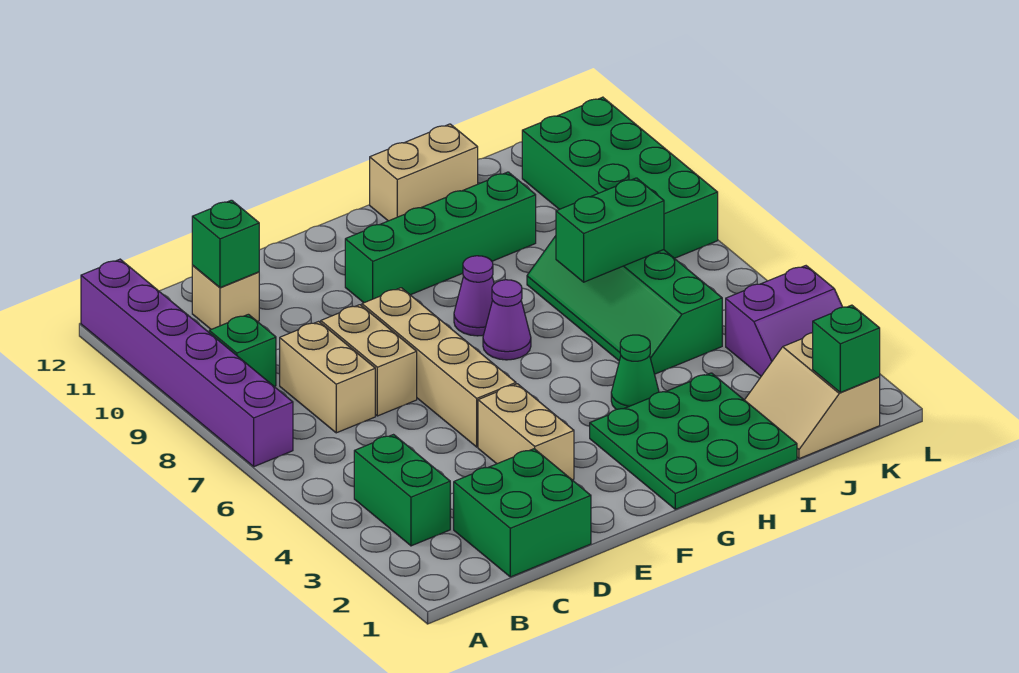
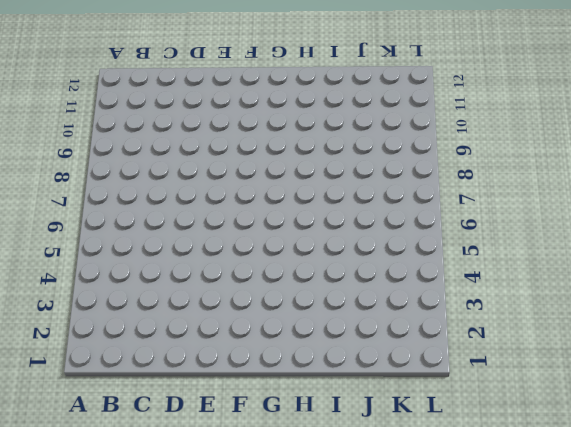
none -> purple 1x6 brick [81,259,293,467]
none -> green 1x2 brick [354,435,450,546]
none -> green 1x1 brick [209,314,276,387]

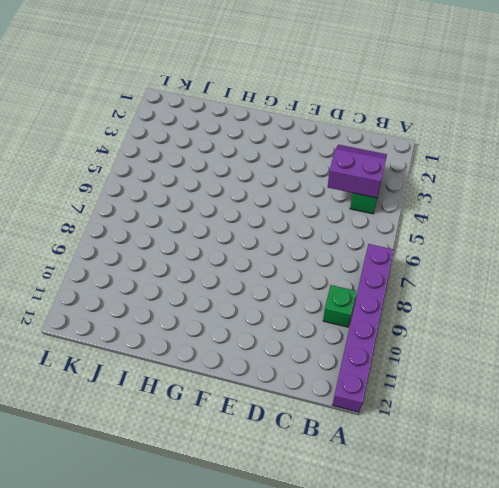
purple 2x2 slope [328,145,387,198] -> purple 2x2 slope moved to [726,266,842,376]
none -> green 2x2 brick [454,449,591,577]
none -> tan 1x2 brick [280,321,375,433]
none -> tan 1x1 brick [192,266,259,329]

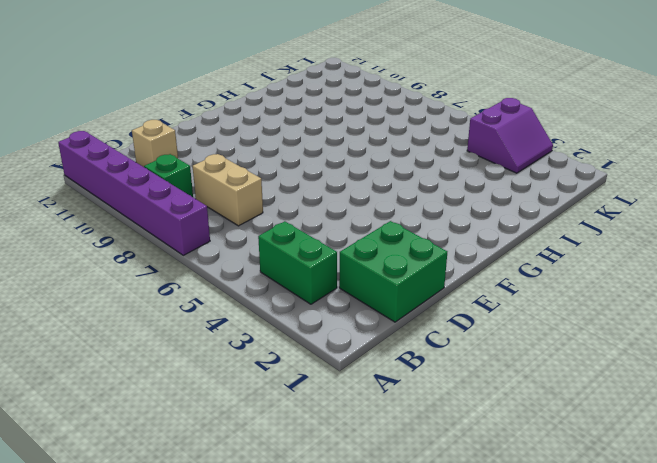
none -> tan 1x2 brick [321,305,417,416]
none -> tan 1x2 brick [478,384,574,480]
none -> tan 1x4 brick [362,288,516,447]

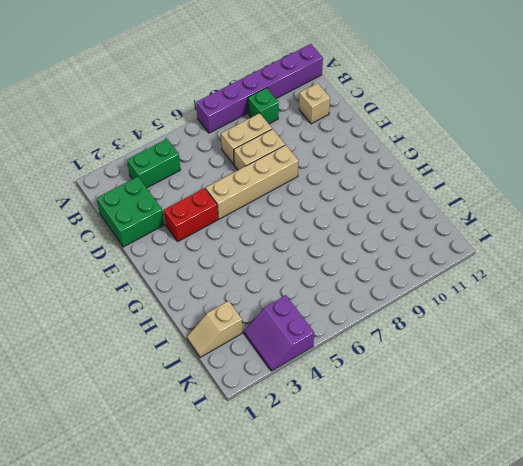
red 1x2 brick [164,188,218,241] -> tan 1x2 brick [478,384,574,480]
tan 1x2 slope [187,301,242,358] -> tan 2x2 slope [745,333,880,459]
none -> green 1x4 brick [345,172,536,303]
none -> green 3x3 plate [590,373,797,509]
none -> purple 1x1 cone [483,280,531,360]

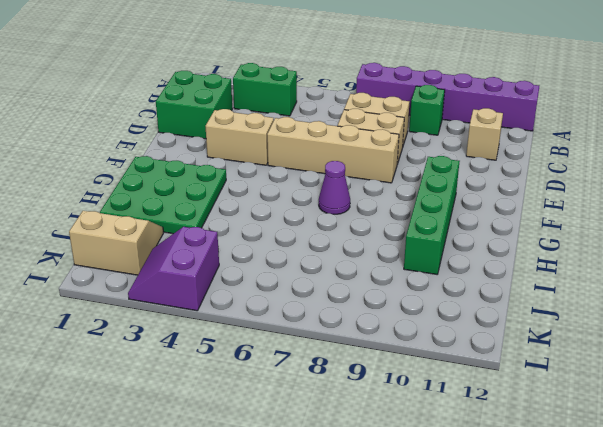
none -> purple 1x1 cone [454,256,494,336]
none -> green 1x1 cone [611,335,659,409]
none -> tan 1x2 brick [370,124,478,221]

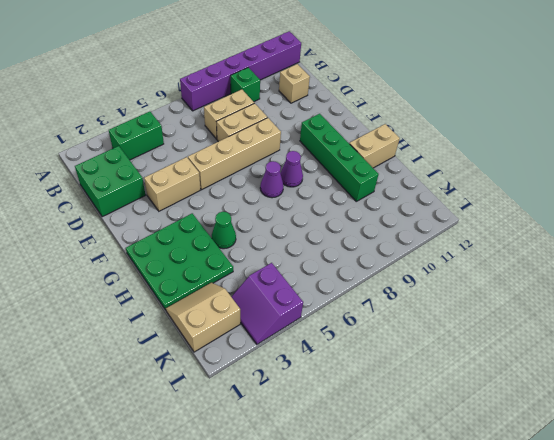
tan 1x2 brick [349,124,400,168] -> tan 1x2 brick turned to [370,124,478,221]
none -> green 2x4 slope [527,236,722,374]
none -> green 2x4 brick [522,97,718,258]
none -> green 1x1 brick [192,200,259,288]

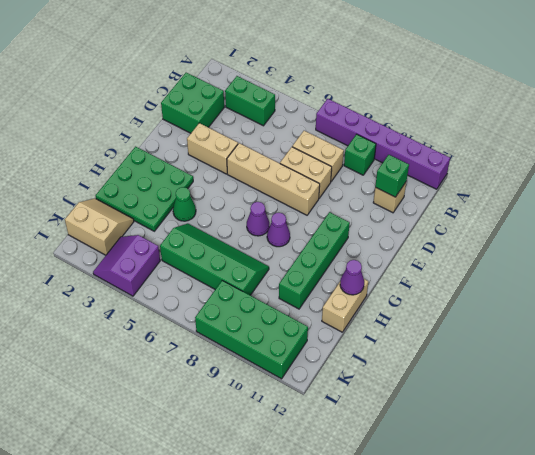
purple 1x1 cone [340,260,364,295] -> none
none -> green 1x2 brick [556,178,664,282]
none -> green 1x1 brick [813,305,880,392]

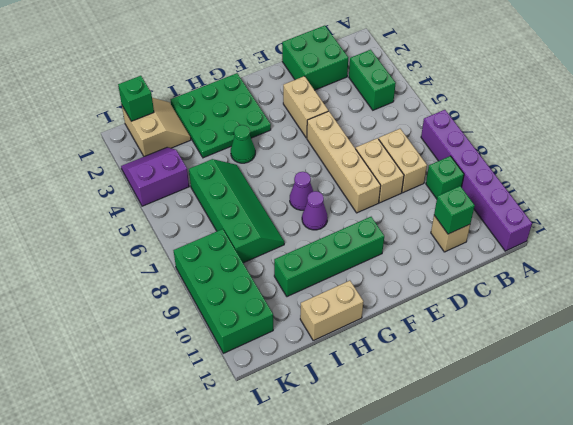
none -> green 1x2 brick [556,178,664,282]

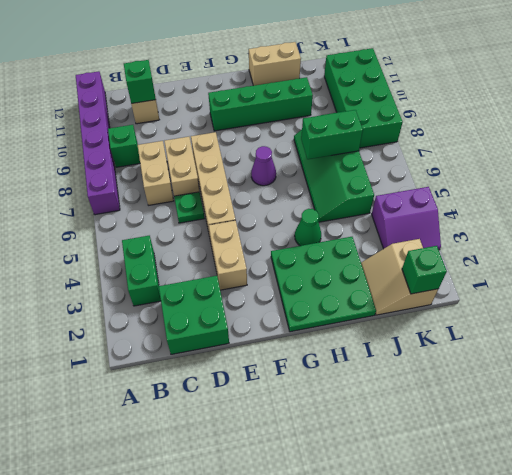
green 1x1 plate [174,192,205,223] -> none
none -> purple 1x1 cone [454,256,494,336]

